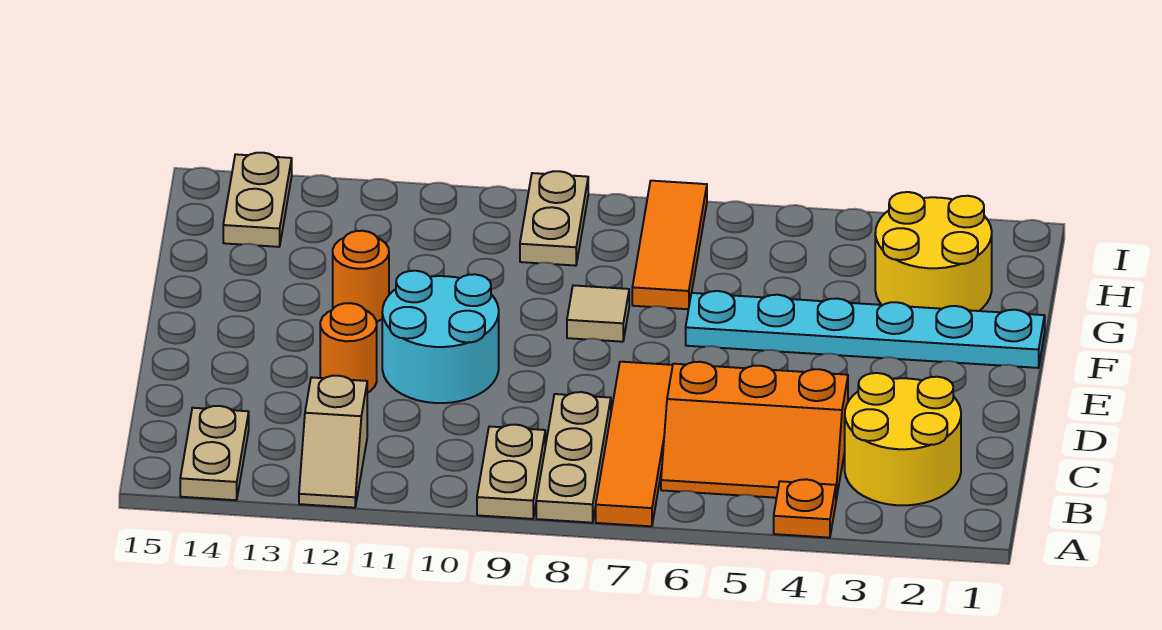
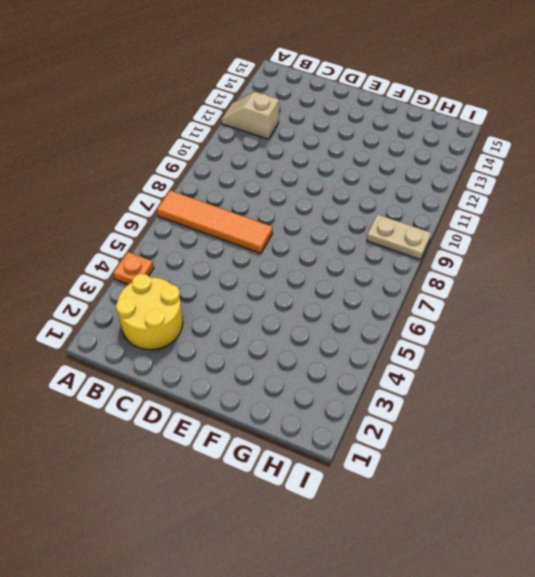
none -> tan 1x3 plate [536,392,611,523]
none -> tan 1x2 plate [477,425,545,519]
none -> tan 1x2 plate [180,406,249,500]

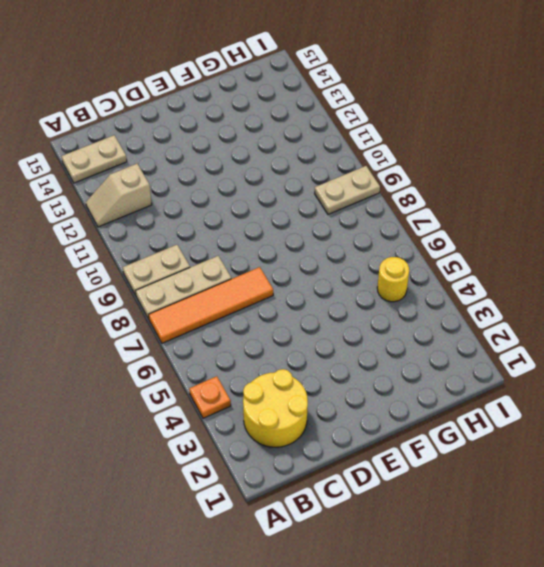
yellow 1x1 round brick [377,257,409,302] -> none
none -> orange 2x3 slope [661,362,848,499]
none -> cyan 2x2 round brick [382,271,499,403]
none -> orange 1x1 round brick [320,303,377,393]

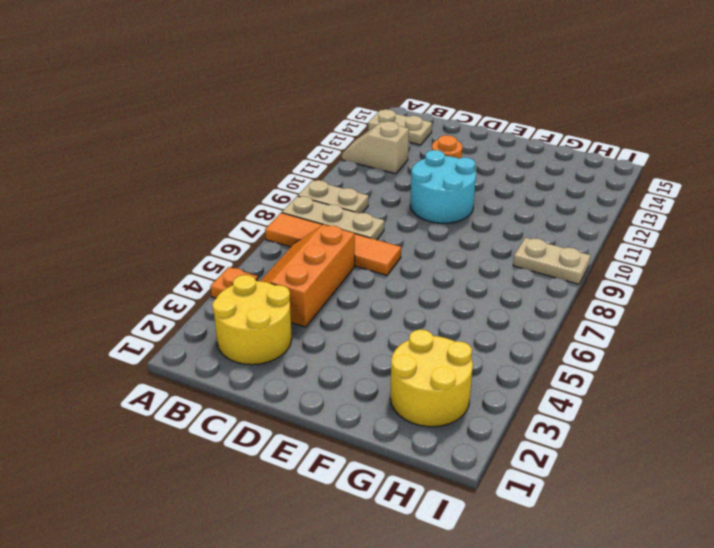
none -> cyan 1x6 plate [686,291,1045,368]
none -> tan 1x1 tile [567,285,629,342]
none -> orange 1x1 round brick [333,231,389,322]

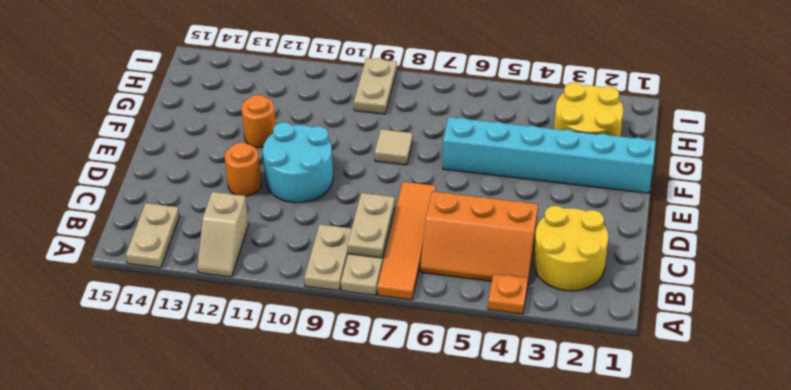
tan 1x2 plate [347,193,395,258] -> tan 1x2 plate moved to [223,153,292,247]
cyan 1x6 brick [443,117,656,193] -> cyan 1x6 plate [686,291,1045,368]
none -> orange 1x3 tile [632,181,707,309]

